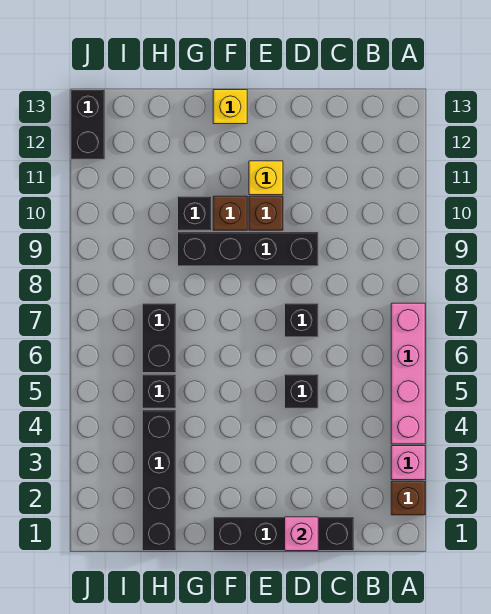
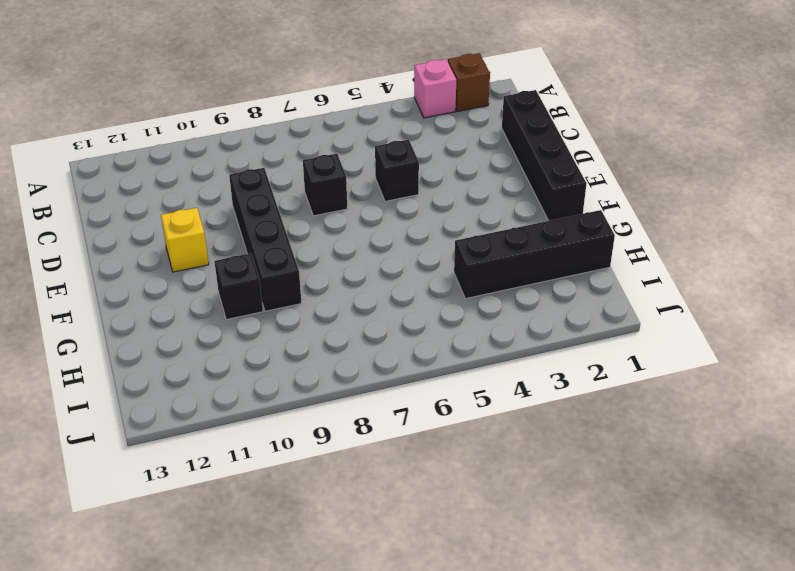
none -> pink 1x4 brick [391,303,425,444]
none -> brown 1x1 brick [249,196,283,230]
none -> brown 1x1 brick [213,196,247,230]

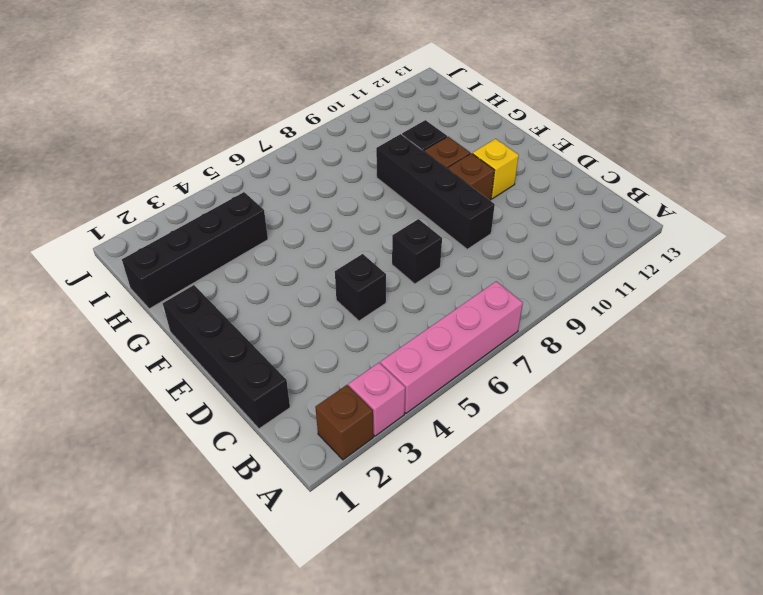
none -> yellow 1x1 brick [213,90,247,124]
none -> black 1x1 brick [142,374,176,408]
none -> black 1x2 brick [142,303,176,373]

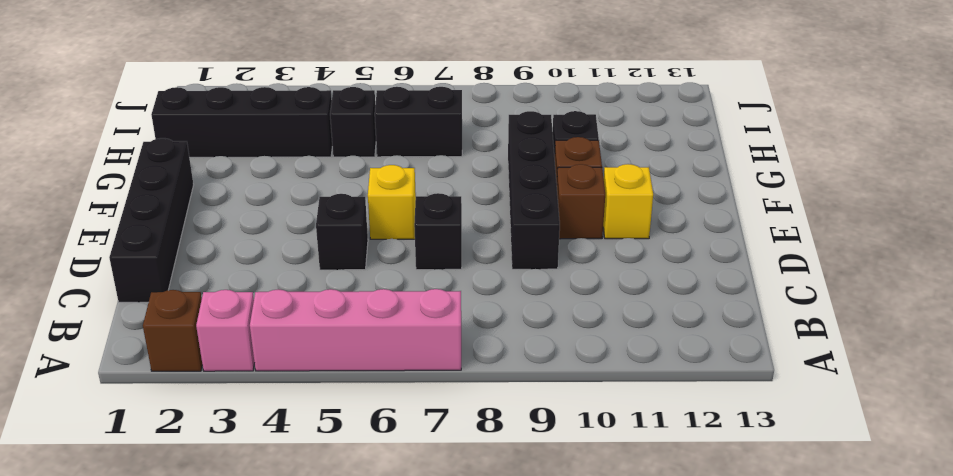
yellow 1x1 brick [368,165,416,239] -> yellow 1x1 brick moved to [213,90,247,124]
none -> black 1x2 brick [71,90,105,159]
none -> pink 1x1 brick [285,517,318,551]

